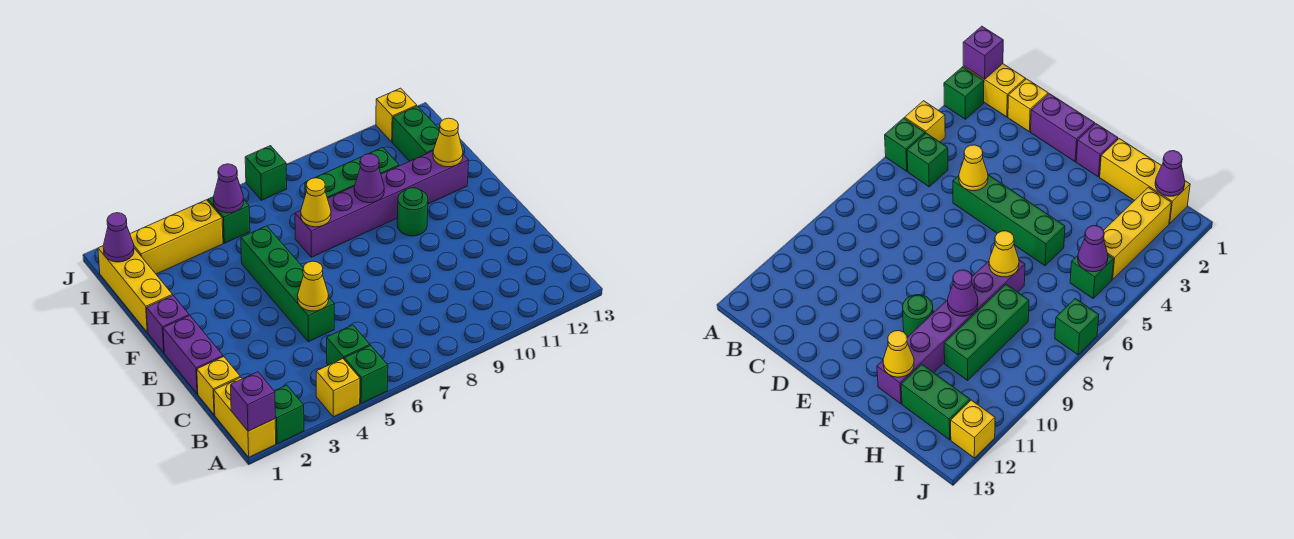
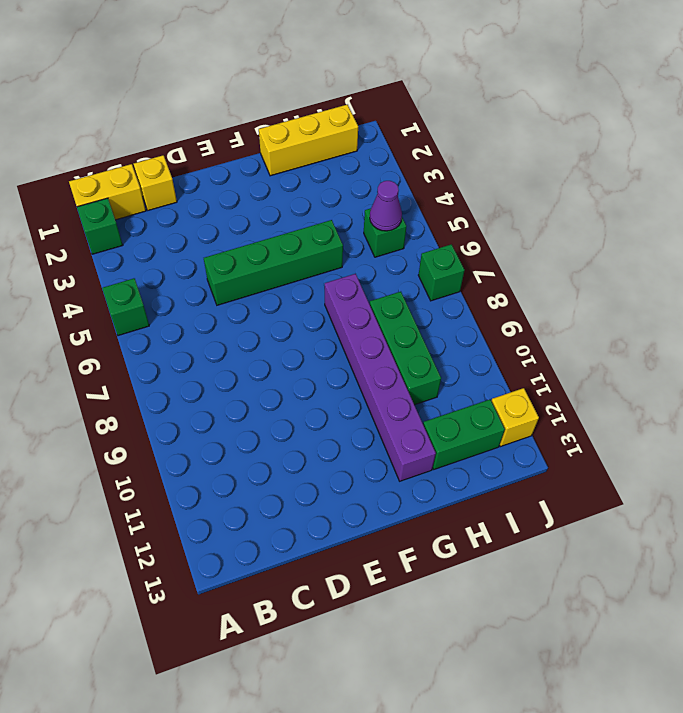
none -> yellow 1x1 brick [316,359,360,417]
none -> green 1x1 brick [327,325,370,365]
none -> purple 1x2 brick [163,315,223,394]

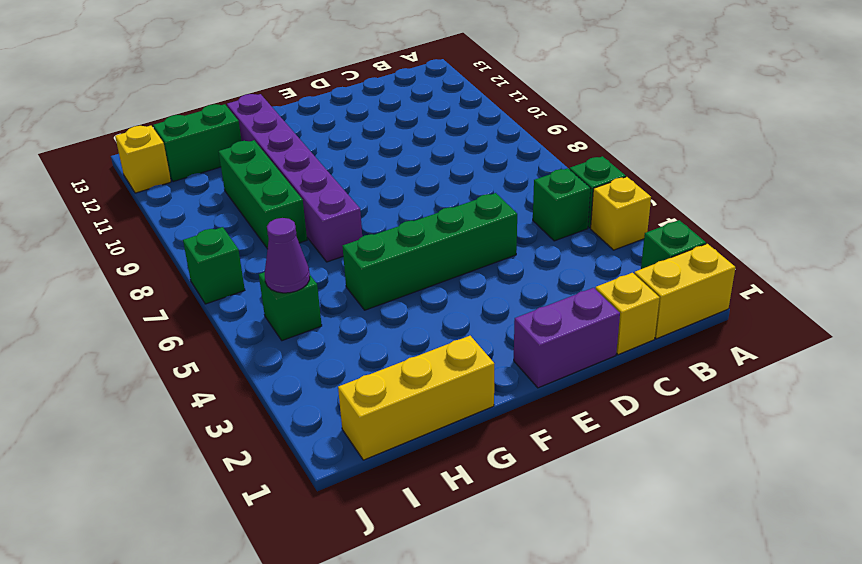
none -> purple 1x1 brick [147,296,189,352]
none -> green 1x1 round brick [397,188,428,236]
none -> yellow 1x3 brick [130,200,223,274]

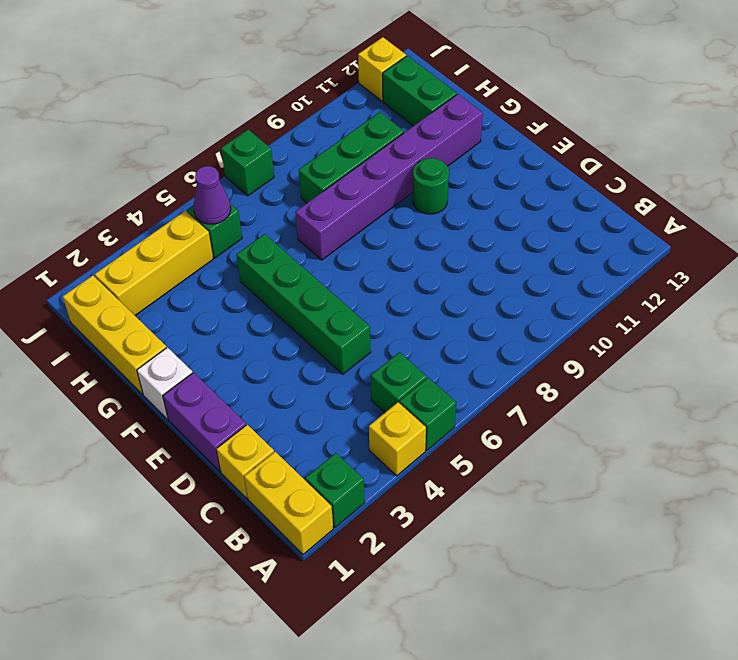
white 1x1 brick [137,347,192,419] -> purple 1x1 brick [147,296,189,352]
none -> purple 1x1 brick [231,372,275,431]
none -> yellow 1x1 cone [298,261,329,311]
none -> yellow 1x1 cone [301,178,331,227]

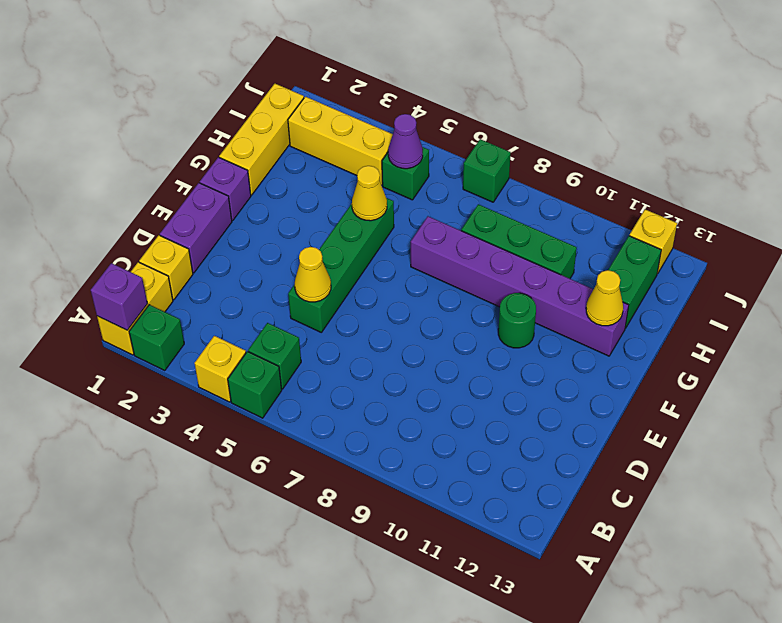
yellow 1x1 cone [352,166,387,221] -> yellow 1x1 cone moved to [301,178,331,227]
none -> purple 1x1 cone [354,154,384,203]
none -> purple 1x1 cone [103,213,134,262]

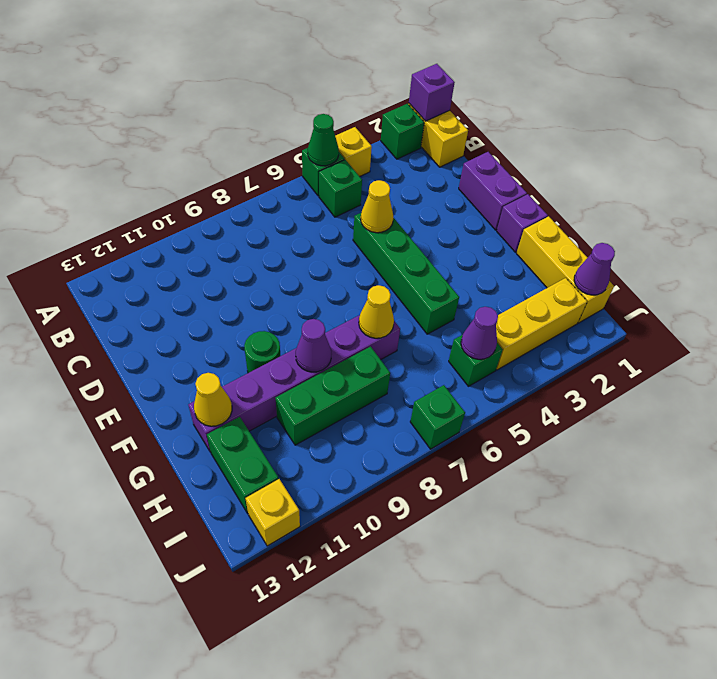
green 1x1 cone [308,114,339,166] -> none
none -> yellow 1x1 brick [197,357,240,415]

